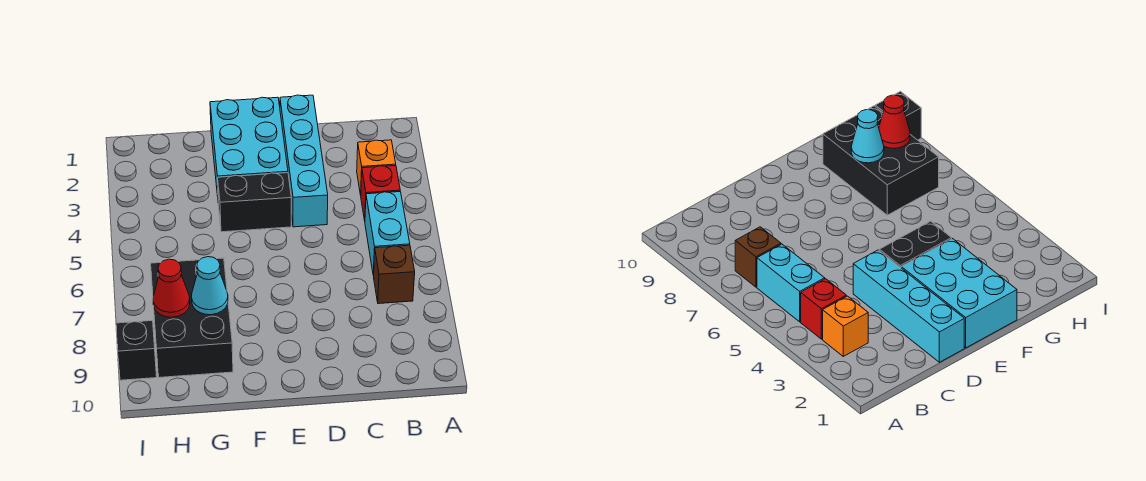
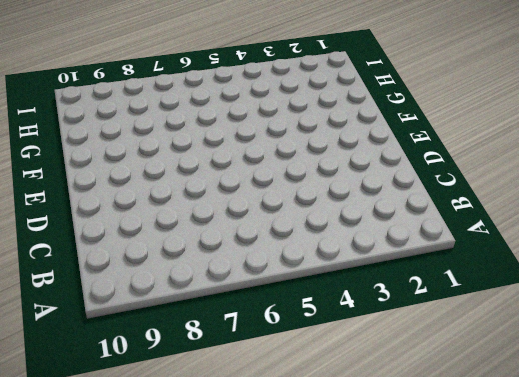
none -> orange 1x1 brick [357,140,396,195]
none -> red 1x1 brick [361,166,400,220]

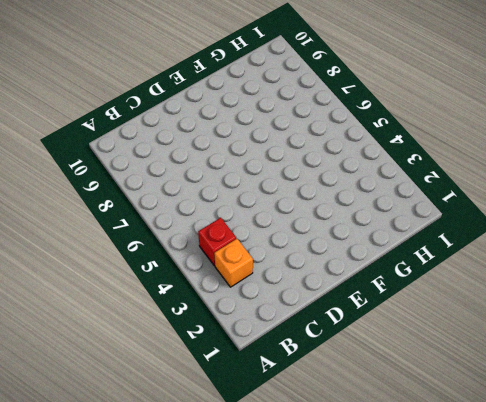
none -> cyan 1x2 brick [365,192,410,275]
none -> brown 1x1 brick [374,245,415,304]

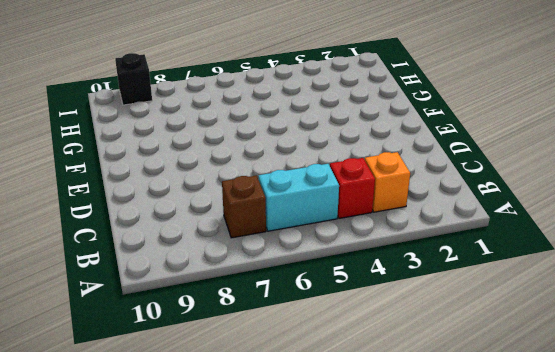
none -> cyan 1x4 brick [280,95,328,227]
none -> cyan 2x3 brick [210,97,288,196]

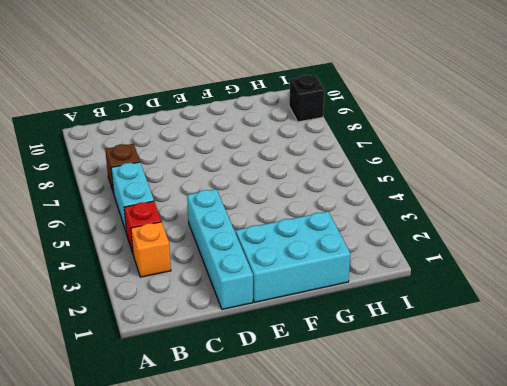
cyan 2x3 brick [236,211,351,302] -> cyan 2x3 brick turned to [210,97,288,196]
none -> black 1x2 brick [218,173,291,232]
none -> black 2x3 brick [151,258,233,377]

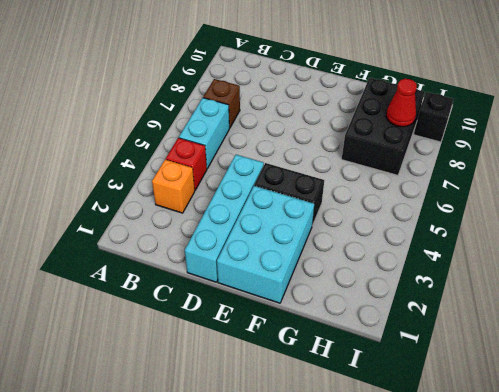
none -> cyan 1x1 cone [191,257,228,315]

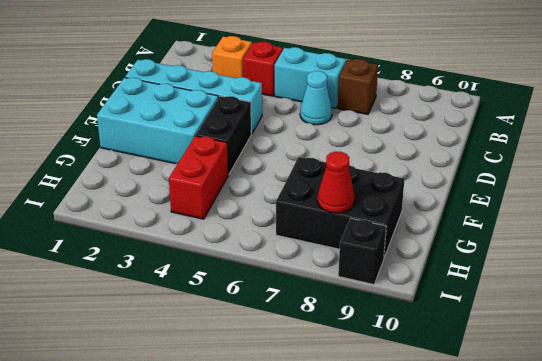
cyan 1x1 cone [300,71,332,125] -> cyan 1x1 cone moved to [191,257,228,315]
red 1x2 brick [169,136,228,219] -> none

